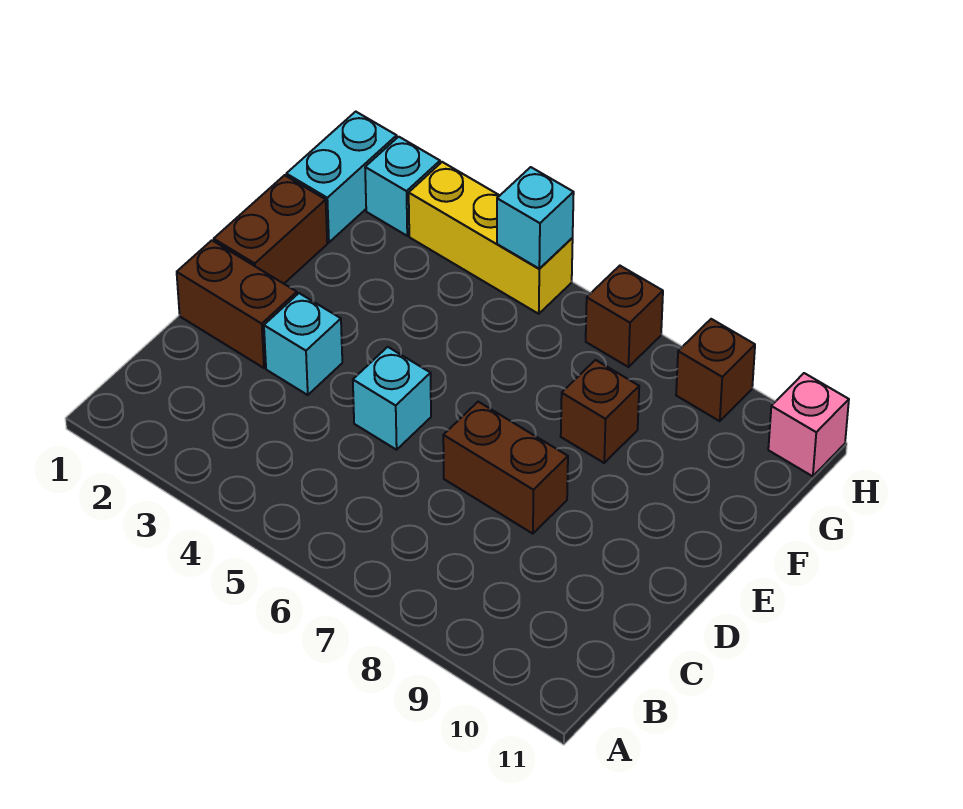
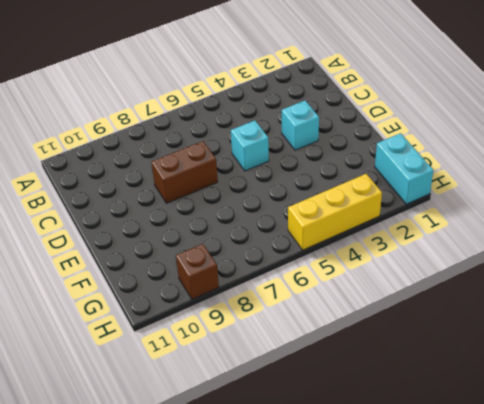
none -> brown 1x2 brick [177,240,297,368]
none -> brown 1x2 brick [214,175,327,284]
none -> brown 1x1 brick [561,360,639,463]

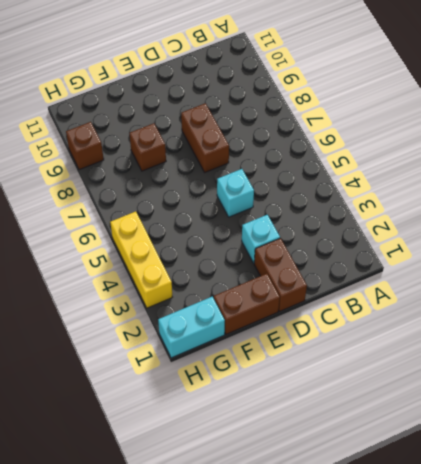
none -> cyan 1x1 brick [365,137,440,236]
none -> brown 1x1 brick [586,266,663,367]
none -> pink 1x1 brick [768,373,849,476]

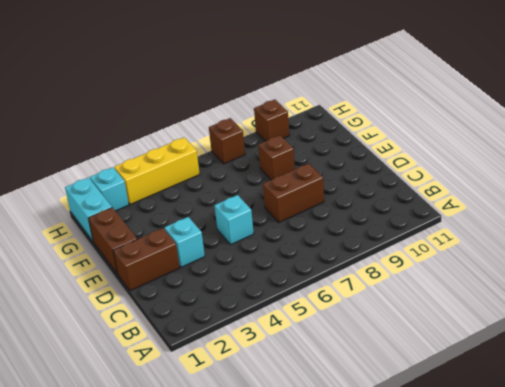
none -> pink 1x1 brick [768,373,849,476]
none -> cyan 1x1 brick [497,167,574,269]

